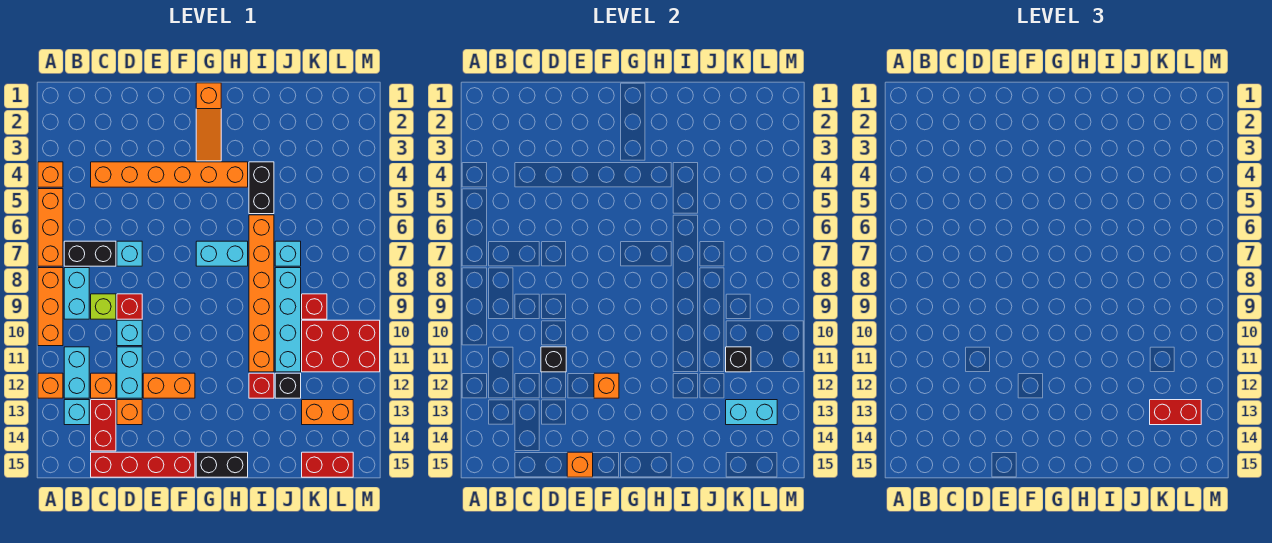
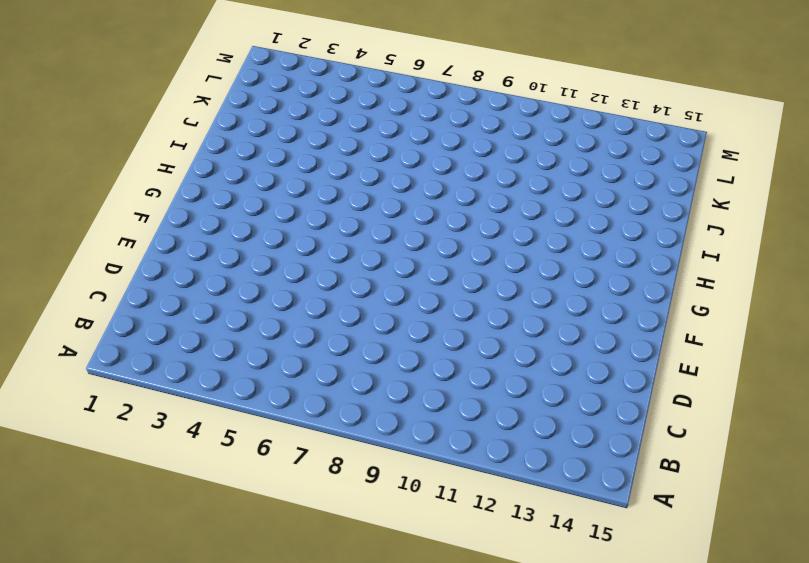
none -> orange 1x1 brick [38,162,63,187]
none -> orange 1x3 brick [38,189,63,266]
none -> orange 1x3 brick [38,268,63,346]
none -> orange 1x1 brick [38,373,63,398]

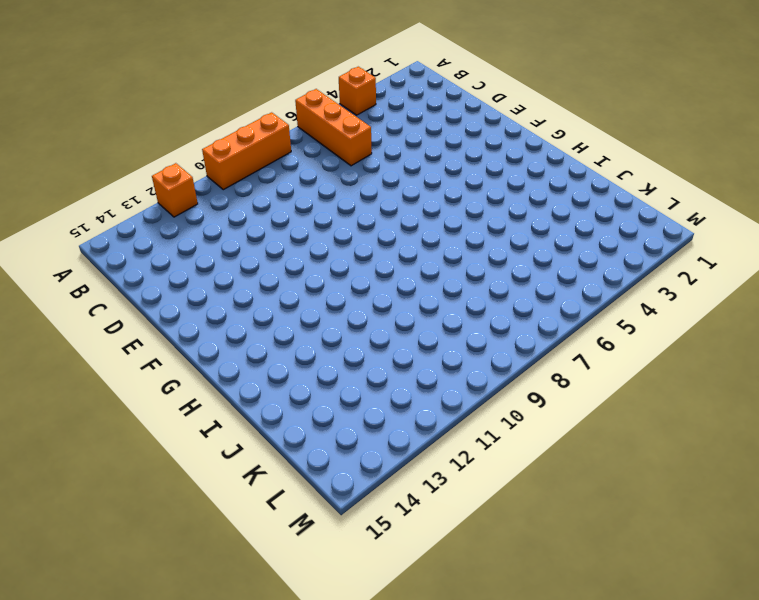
orange 1x3 brick [295,89,372,166] -> orange 1x3 brick turned to [38,189,63,266]
none -> black 1x2 brick [64,241,116,266]
none -> cyan 1x2 brick [64,268,89,319]
none -> cyan 1x2 brick [64,347,89,398]
none -> cyan 1x1 brick [64,400,89,425]

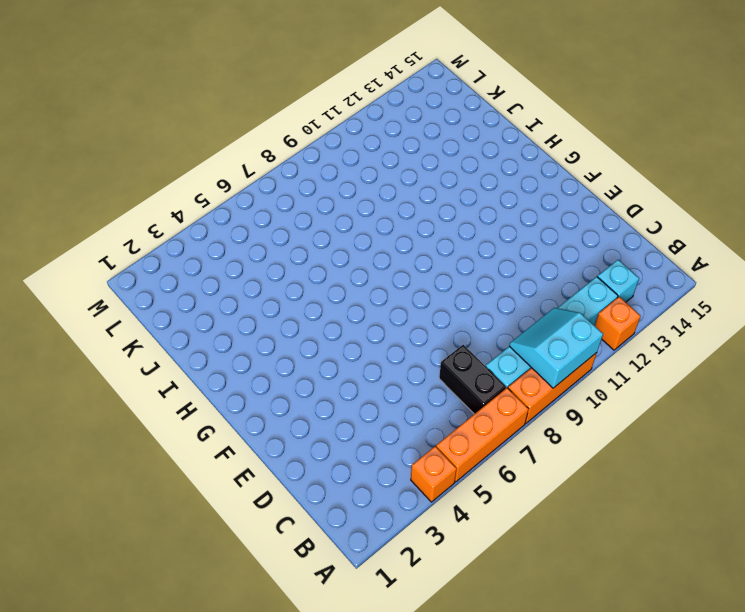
cyan 2x2 slope [509,308,603,388] -> none
none -> orange 1x6 brick [91,162,248,187]
none -> lime 1x1 brick [91,294,116,319]
none -> orange 1x1 brick [91,373,116,398]
none -> red 1x2 brick [91,400,116,451]

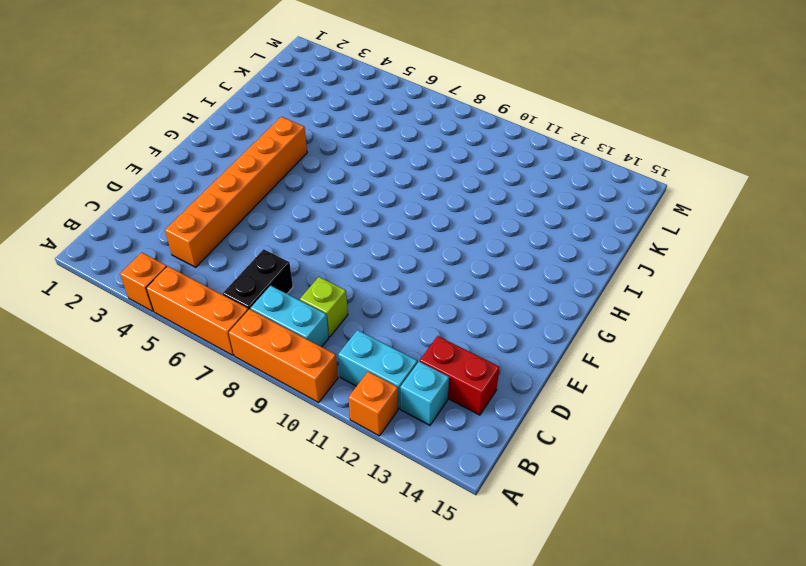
none -> orange 1x1 brick [91,373,116,398]
none -> red 1x4 brick [91,452,195,477]
none -> cyan 1x1 brick [117,241,142,266]
none -> red 1x1 brick [117,294,142,319]

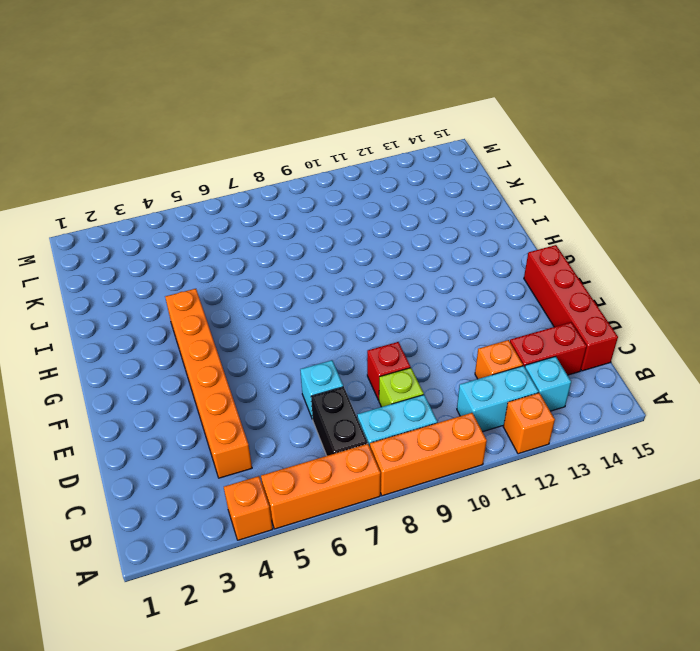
none -> cyan 1x1 brick [117,320,142,346]
none -> cyan 1x2 brick [117,347,142,398]
none -> orange 1x1 brick [117,400,142,425]
none -> orange 1x2 brick [143,373,195,398]

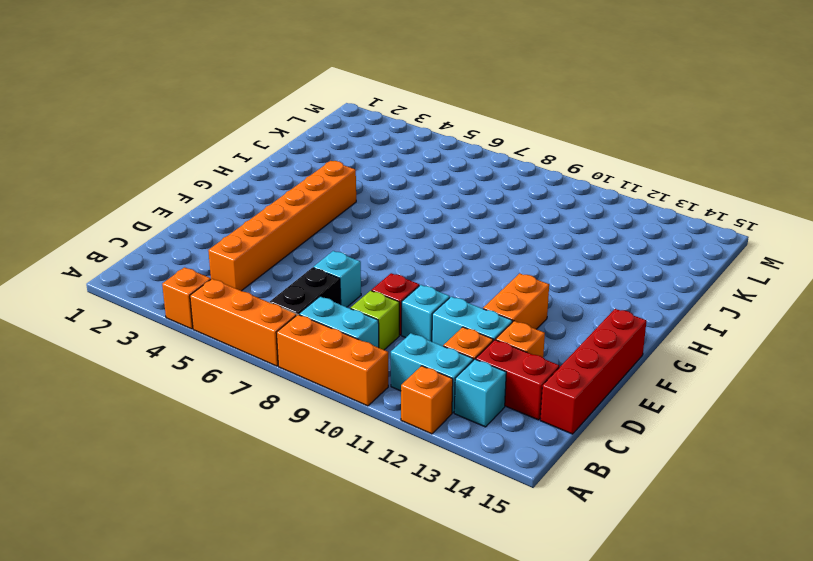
none -> orange 1x3 slope [196,83,221,161]
none -> cyan 1x2 brick [196,241,248,266]
none -> black 1x2 brick [196,452,248,477]
none -> black 1x2 brick [249,162,274,214]

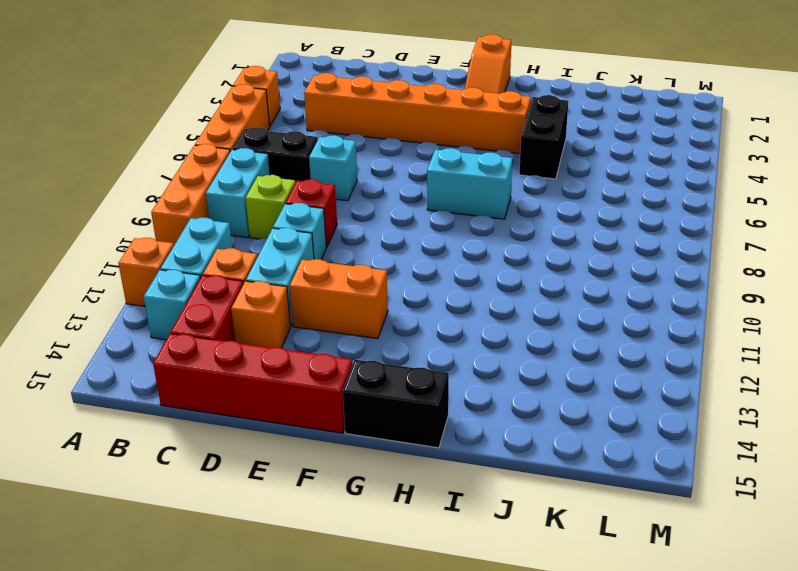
none -> orange 1x6 brick [249,215,274,372]
none -> red 1x1 brick [249,373,274,398]
none -> cyan 1x1 brick [275,241,301,266]
none -> cyan 1x4 brick [275,268,301,372]

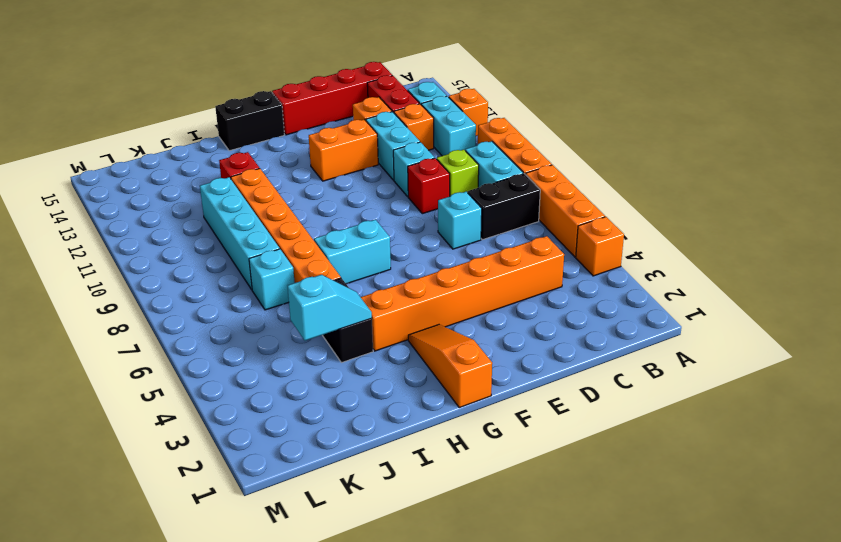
cyan 1x2 slope [288,275,372,341] -> none
none -> black 1x1 brick [275,373,301,398]
none -> red 1x1 brick [302,294,327,319]
none -> red 2x3 brick [302,320,380,372]
none -> orange 1x2 brick [302,400,353,425]

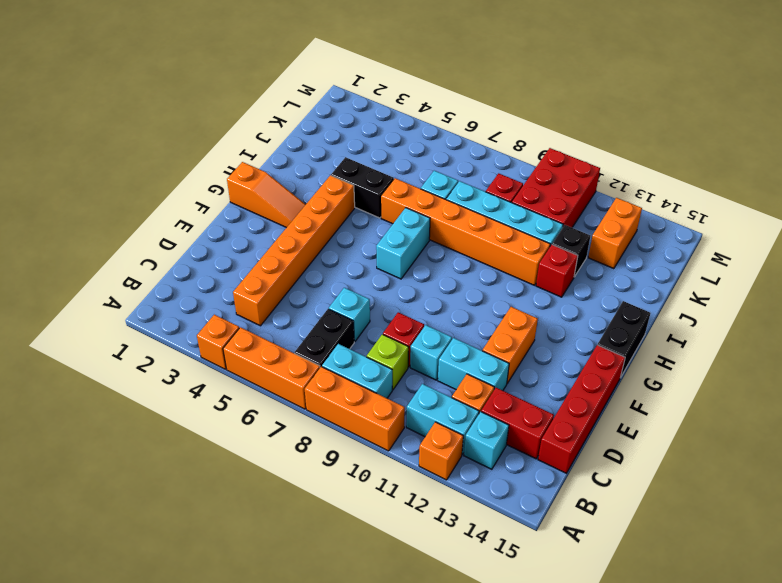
none -> orange 1x1 brick [117,400,142,425]
none -> red 1x2 brick [302,452,353,477]
none -> black 1x1 brick [541,347,566,372]
none -> orange 1x1 brick [567,452,593,477]

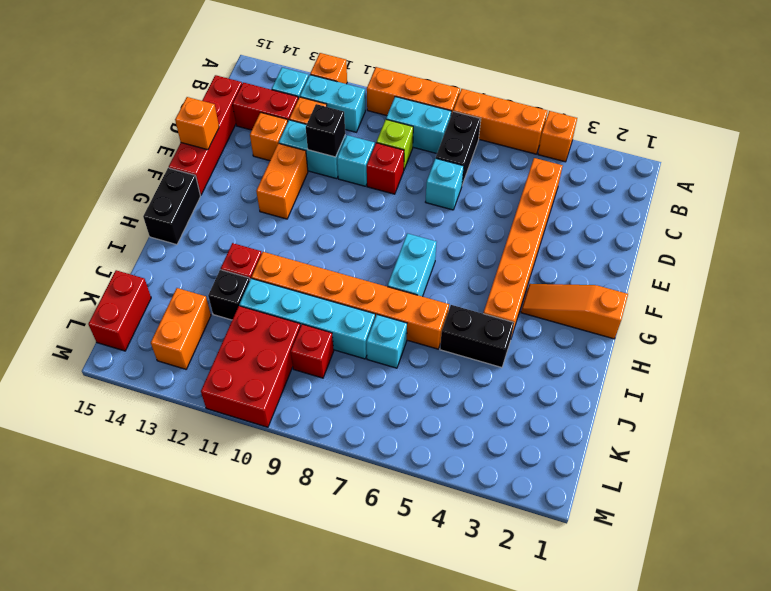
none -> orange 1x1 brick [594,373,619,398]
none -> black 1x1 brick [726,347,751,372]
none -> cyan 1x2 brick [726,400,777,425]
none -> red 1x2 brick [1150,400,1201,425]

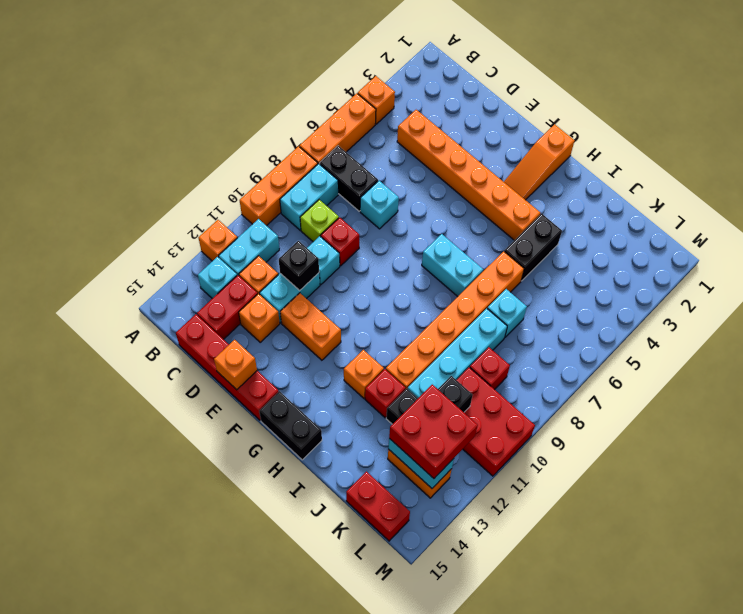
orange 1x1 brick [344,350,384,398] -> orange 1x1 brick moved to [594,373,619,398]
red 2x2 brick [389,385,478,478] -> red 1x2 brick [1150,400,1201,425]

